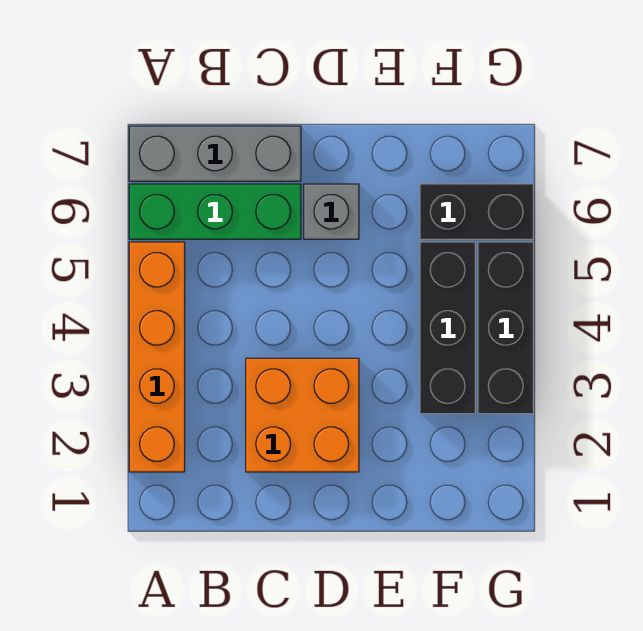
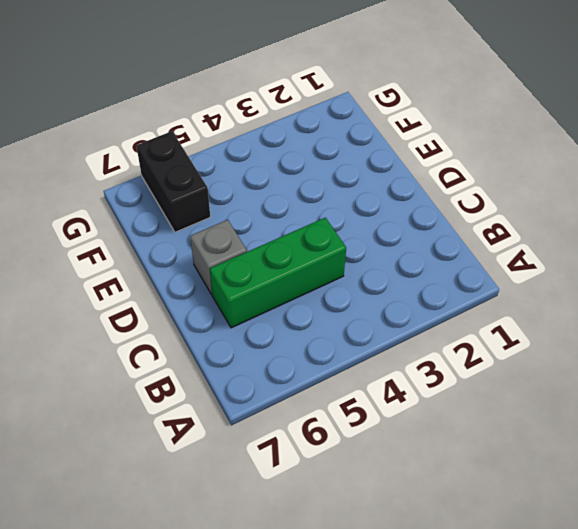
green 1x3 brick [210,218,346,328] -> green 1x3 brick turned to [129,184,301,239]
none -> orange 1x4 brick [129,242,185,472]
none -> grey 1x3 brick [129,126,301,181]

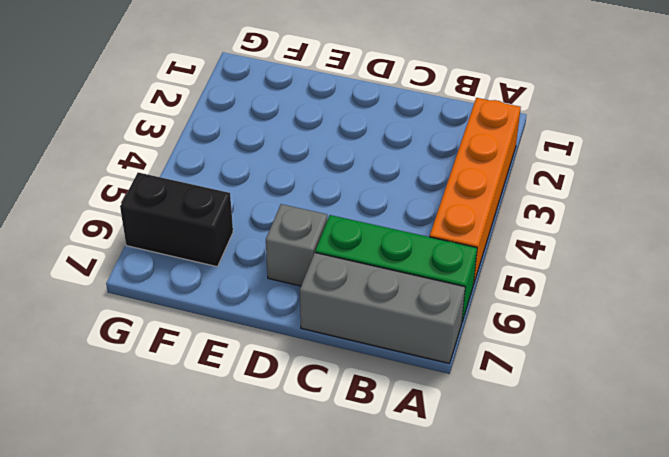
none -> orange 2x2 brick [246,358,359,472]
none -> black 1x3 brick [420,242,475,414]

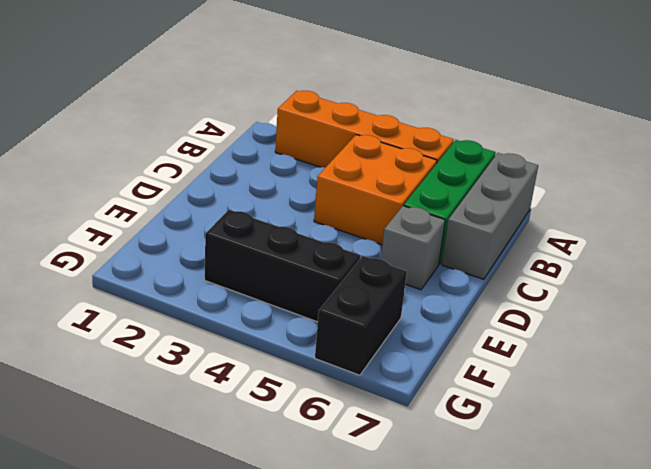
orange 2x2 brick [314,135,437,245] -> orange 2x2 brick moved to [246,358,359,472]
none -> black 1x3 brick [478,242,533,414]

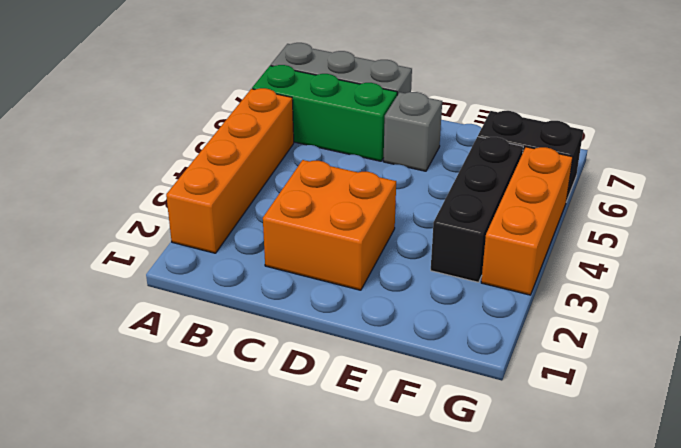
orange 1x3 brick [481,147,573,295] -> black 1x3 brick [478,242,533,414]

